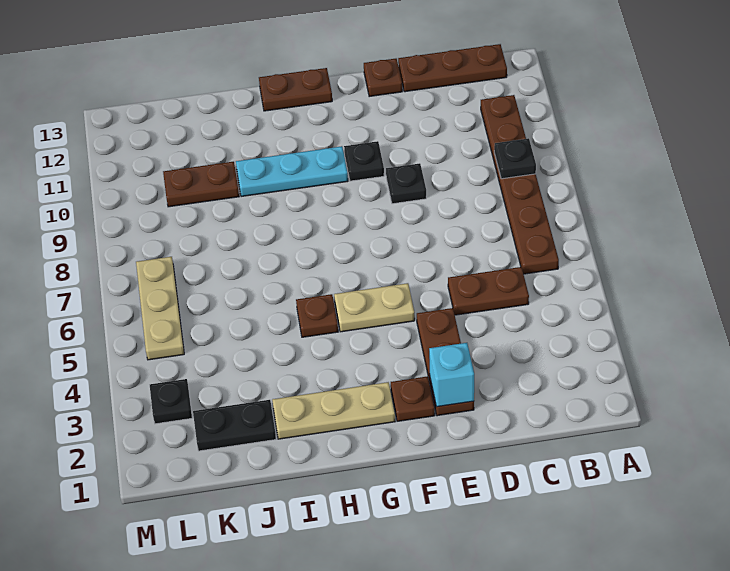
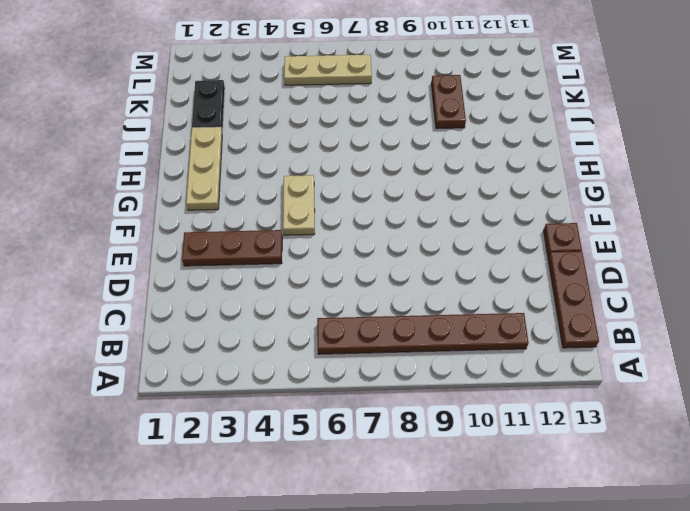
none -> brown 1x2 plate [448,267,529,315]
none -> black 1x1 plate [386,163,426,204]
none -> brown 1x1 plate [391,376,435,421]

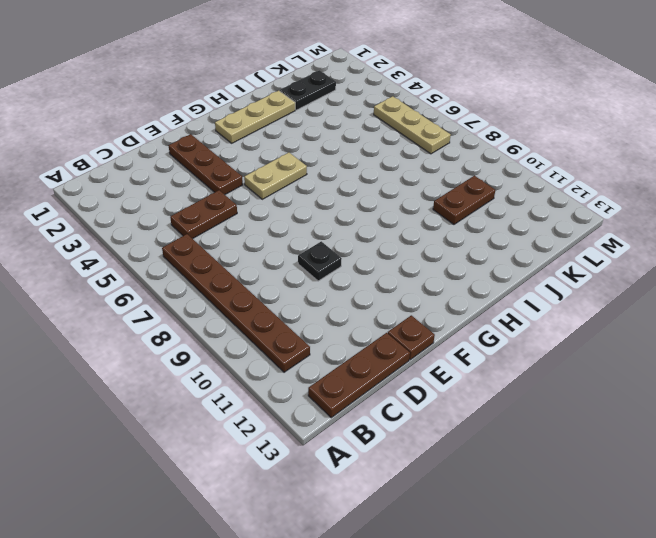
none -> brown 1x1 plate [391,376,435,421]
none -> black 1x1 plate [344,141,384,181]
none -> cyan 1x3 plate [236,146,348,197]

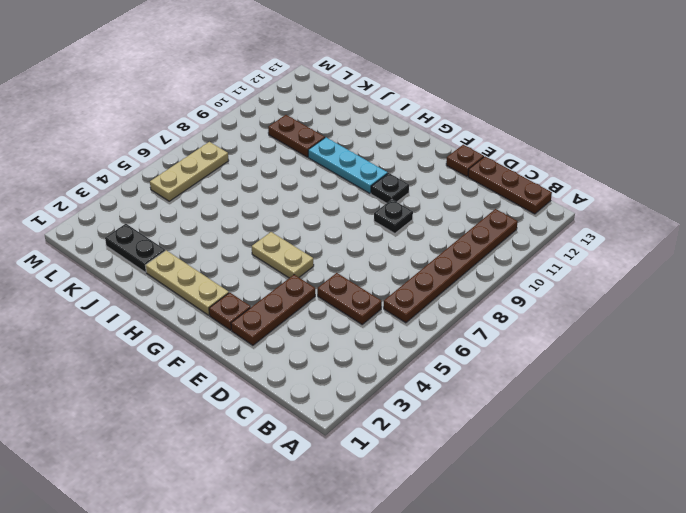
none -> brown 1x2 plate [259,68,332,111]
none -> brown 1x1 plate [296,294,338,337]
none -> black 1x1 plate [150,379,192,424]

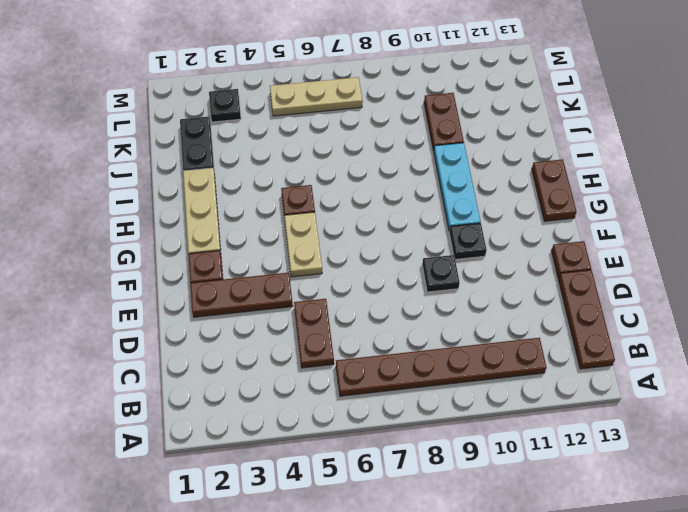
none -> black 1x1 plate [494,138,536,179]
none -> cyan 1x1 brick [429,343,474,407]

